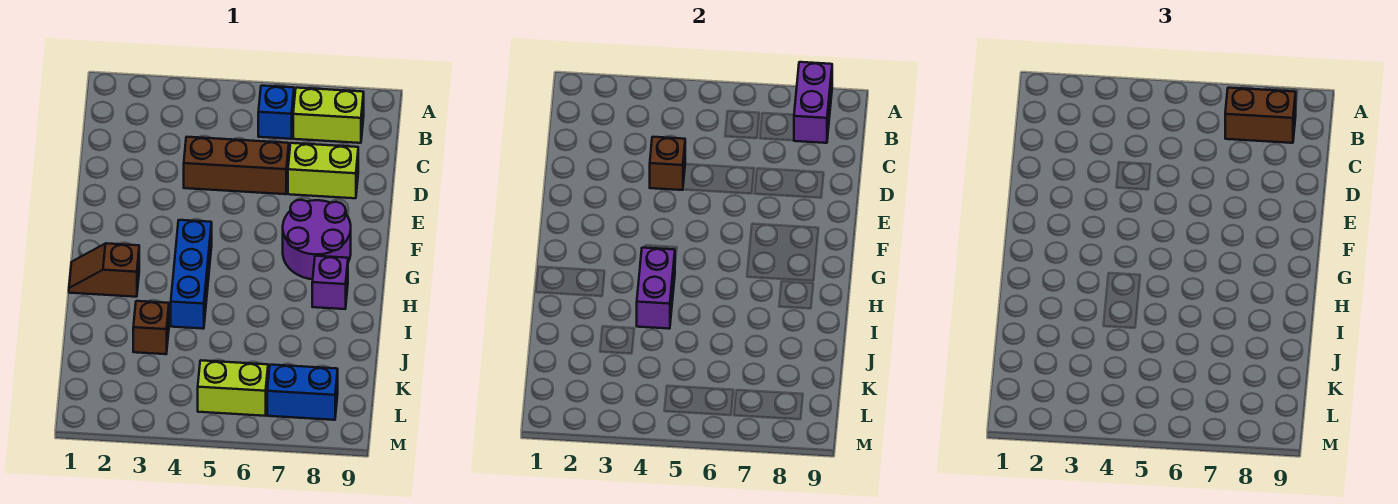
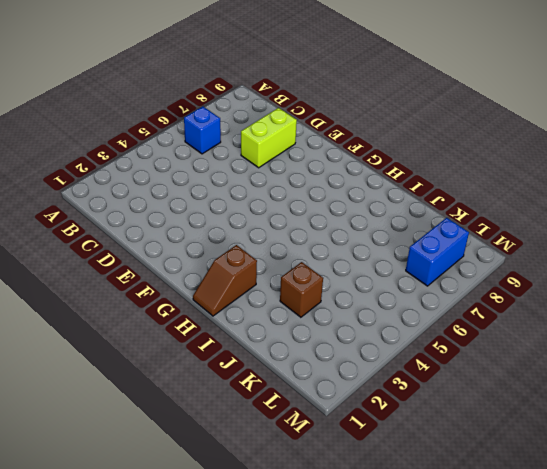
none -> lime 1x2 brick [293,88,364,143]
none -> brown 1x3 brick [184,137,289,194]
none -> purple 2x2 round brick [283,200,351,279]

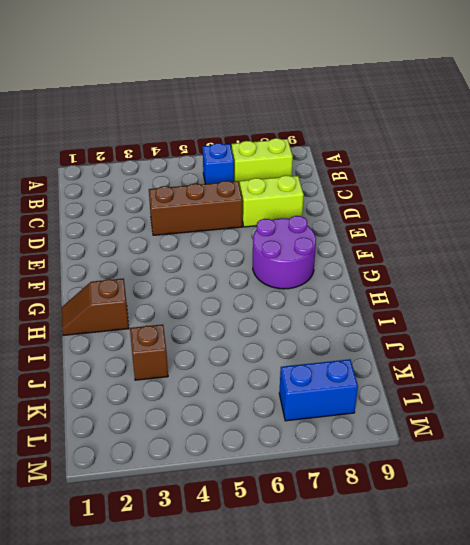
none -> blue 1x3 brick [171,220,212,329]
none -> purple 1x1 brick [312,256,348,309]
none -> lime 1x2 brick [198,360,268,416]

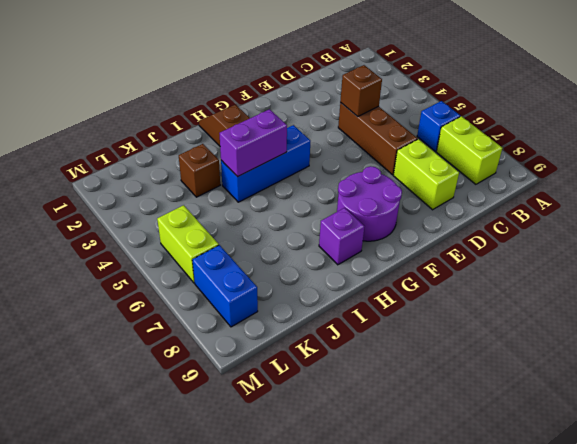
none -> purple 1x2 brick [794,62,832,143]
none -> brown 1x2 brick [1225,88,1296,143]

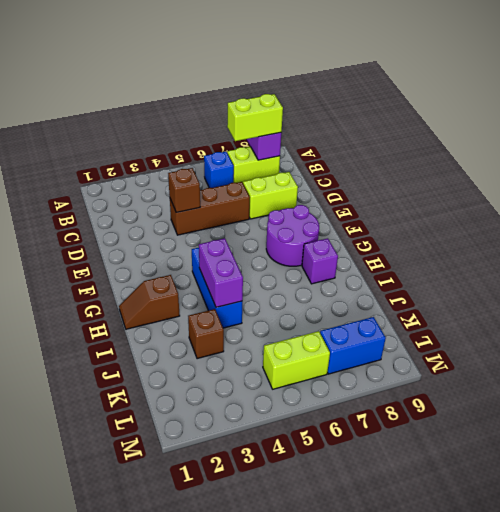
lime 1x2 brick [227,94,283,141] -> brown 1x2 brick [1225,88,1296,143]

